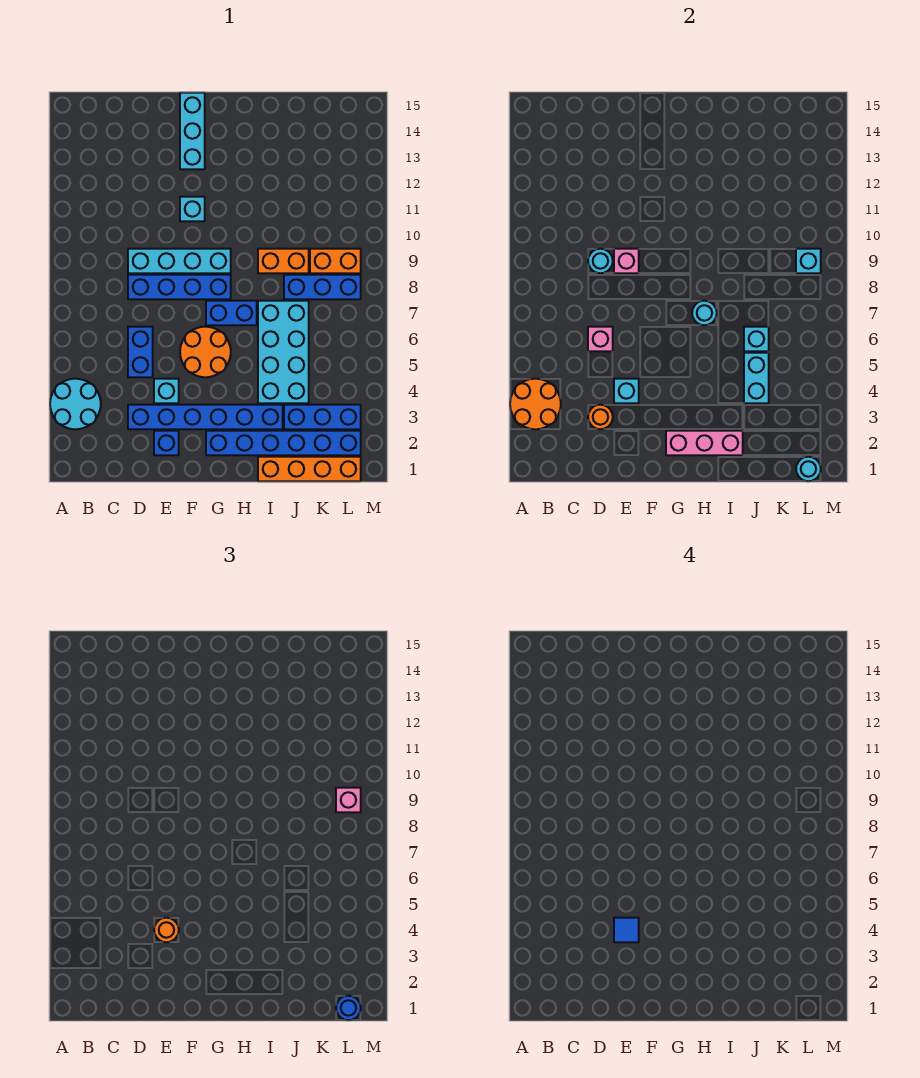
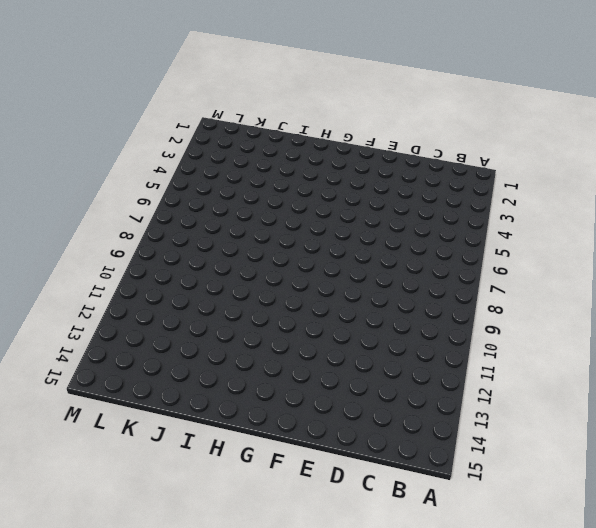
none -> cyan 2x2 round brick [50,379,101,429]
none -> blue 1x6 brick [128,405,283,429]
none -> blue 1x2 brick [128,327,153,377]
none -> blue 1x4 brick [128,275,231,299]

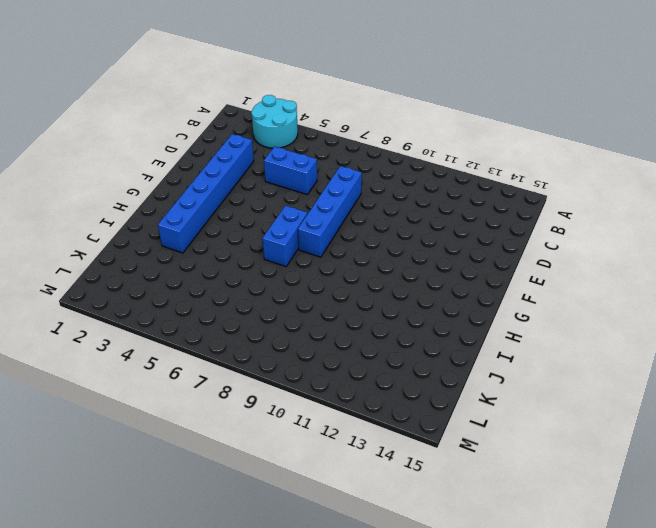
none -> cyan 1x4 brick [128,249,231,273]
none -> blue 1x1 brick [154,431,179,455]
none -> cyan 1x1 brick [154,379,179,403]
none -> orange 2x2 round brick [180,327,231,377]

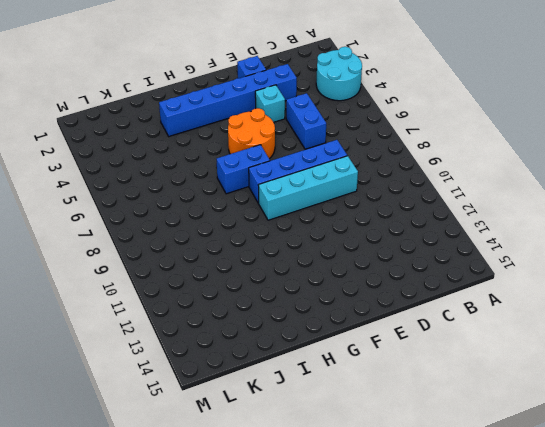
none -> cyan 1x1 brick [180,197,205,221]
none -> cyan 1x3 brick [180,93,205,169]
none -> blue 1x6 brick [206,431,361,455]
none -> orange 1x4 brick [258,457,361,481]

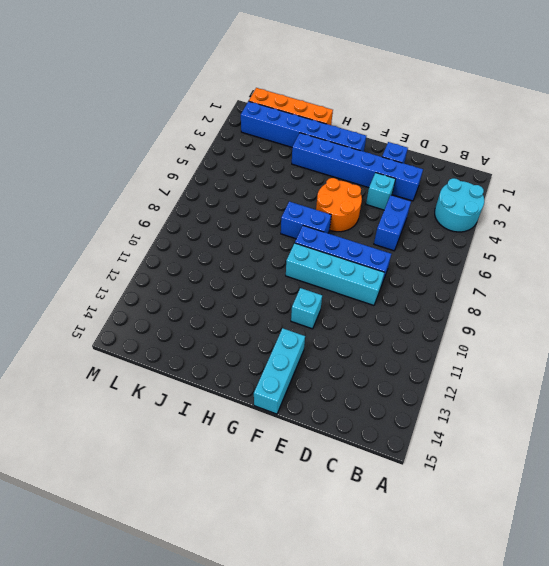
none -> cyan 2x4 brick [258,301,309,403]
none -> orange 1x2 brick [258,249,309,273]
none -> blue 1x3 brick [284,405,361,429]
none -> blue 1x3 brick [284,275,361,299]

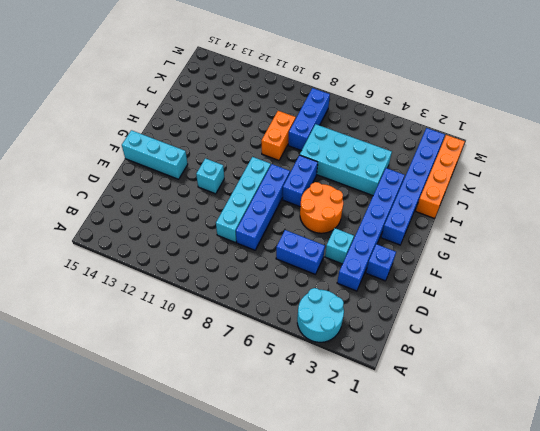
none -> blue 1x3 brick [284,405,361,429]
none -> orange 1x2 brick [310,249,361,273]
none -> orange 2x2 round brick [510,379,561,429]
none -> orange 1x1 round brick [588,405,613,429]

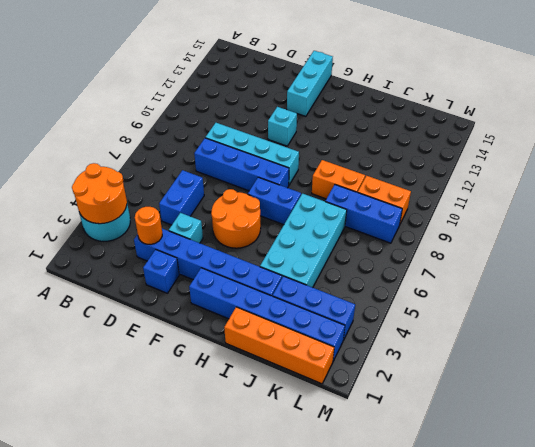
none -> pink 1x1 brick [588,327,613,351]
none -> cyan 1x1 round brick [588,249,613,273]
none -> cyan 1x1 brick [614,379,639,403]
none -> pink 1x1 brick [614,249,639,273]

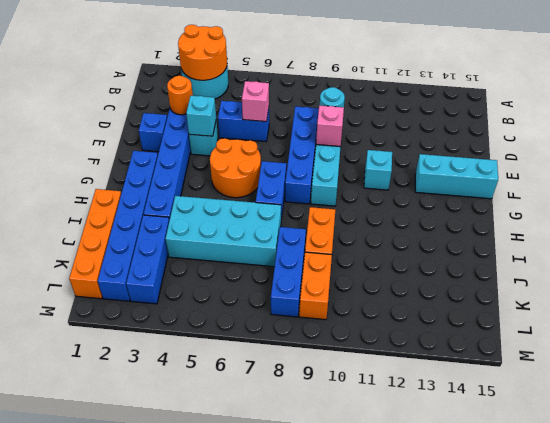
none -> pink 1x3 brick [666,431,743,455]
none -> cyan 1x1 round brick [692,301,717,325]
none -> cyan 1x2 brick [744,353,769,403]
none -> cyan 1x1 brick [744,327,769,351]

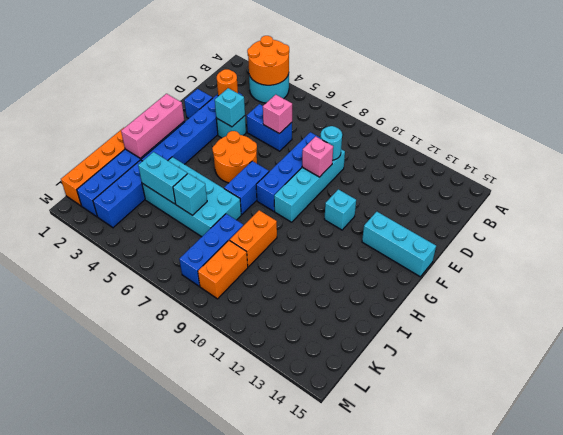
none -> cyan 1x1 round brick [692,301,717,325]
none -> cyan 1x1 round brick [796,457,821,481]
none -> cyan 1x1 brick [796,249,821,273]
none -> orange 1x1 round brick [154,918,179,942]

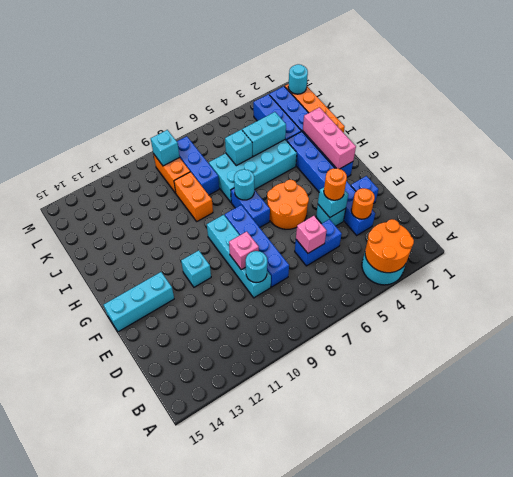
none -> blue 1x1 round brick [336,996,361,1020]
none -> pink 1x1 brick [336,788,361,812]
none -> blue 1x1 tile [614,918,639,942]

